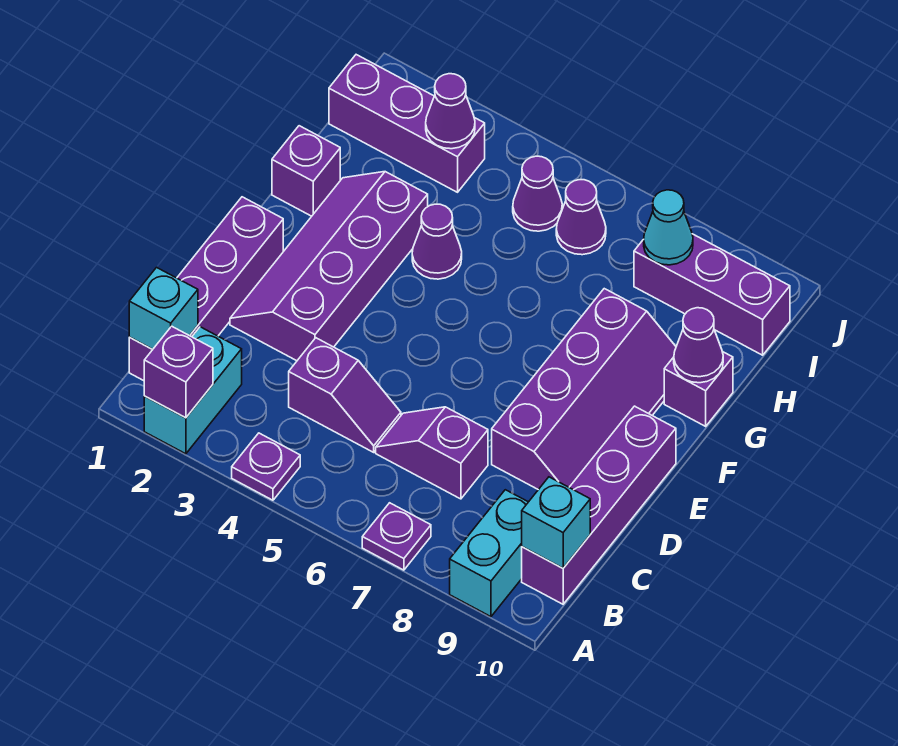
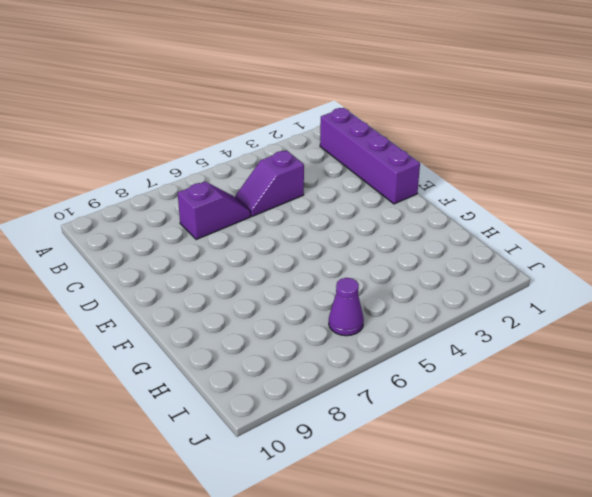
none -> cyan 1x2 brick [144,327,242,454]
none -> purple 1x1 plate [232,433,300,500]
none -> purple 1x1 plate [362,503,431,570]

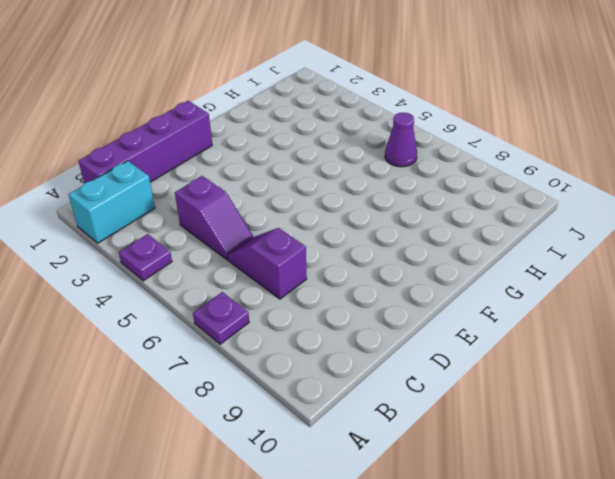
none -> cyan 1x2 brick [450,490,528,617]
none -> purple 1x4 brick [522,406,676,604]
none -> purple 2x4 slope [230,172,428,361]

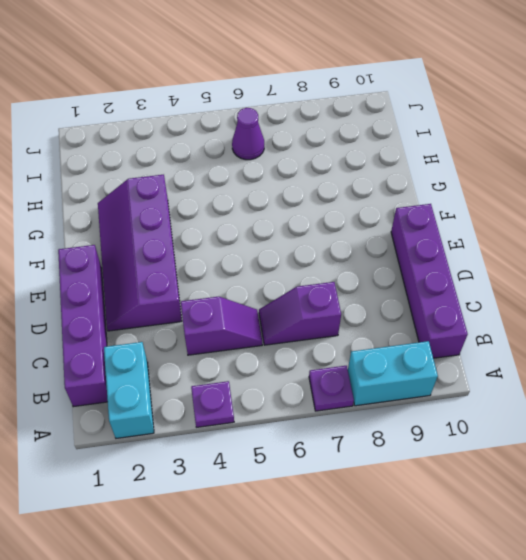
cyan 1x2 brick [348,341,438,406] -> cyan 1x2 brick turned to [450,490,528,617]
none -> purple 2x4 slope [492,289,676,490]
none -> purple 1x1 brick [272,126,340,216]
none -> purple 1x1 cone [412,204,462,279]

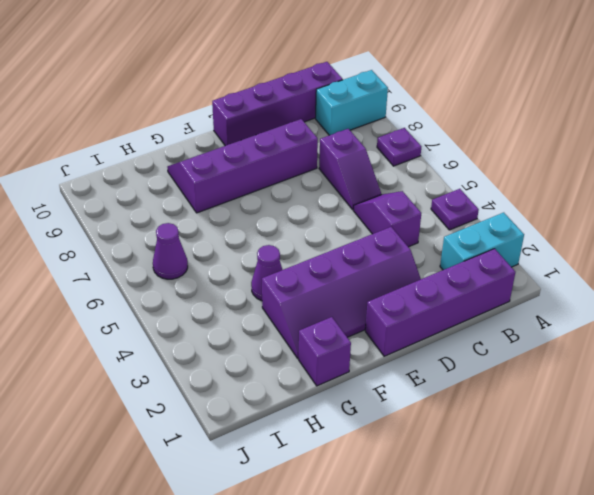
none -> purple 1x1 brick [664,351,733,426]
none -> purple 1x3 brick [329,55,485,192]
none -> purple 1x1 cone [513,156,562,231]

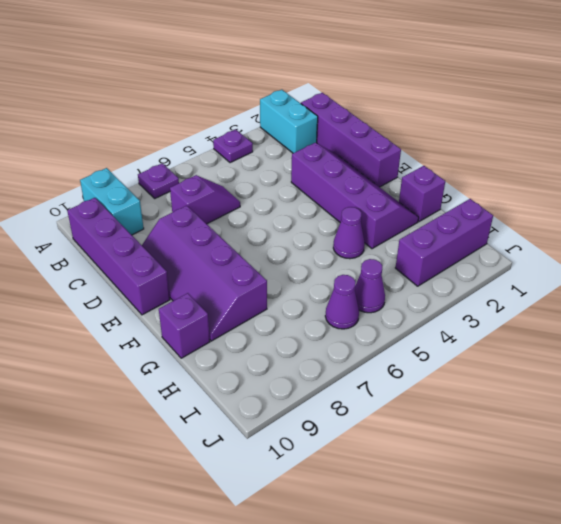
none -> purple 1x2 slope [289,338,401,452]
none -> purple 1x3 brick [634,234,790,355]
none -> purple 1x1 brick [144,326,213,418]

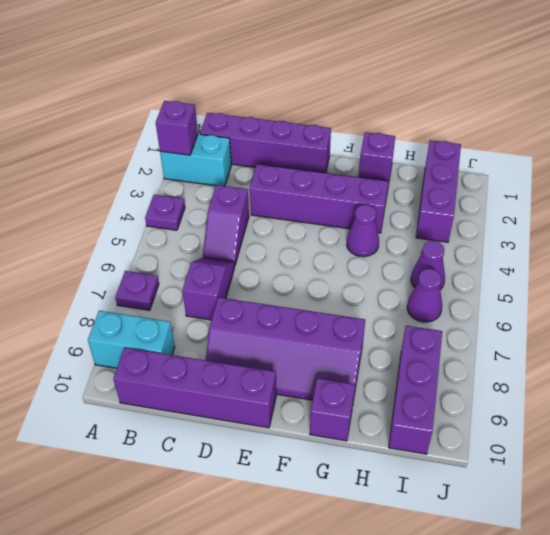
none -> cyan 1x1 brick [129,267,198,349]
none -> cyan 1x1 brick [522,477,590,568]
none -> purple 1x1 cone [674,308,723,383]

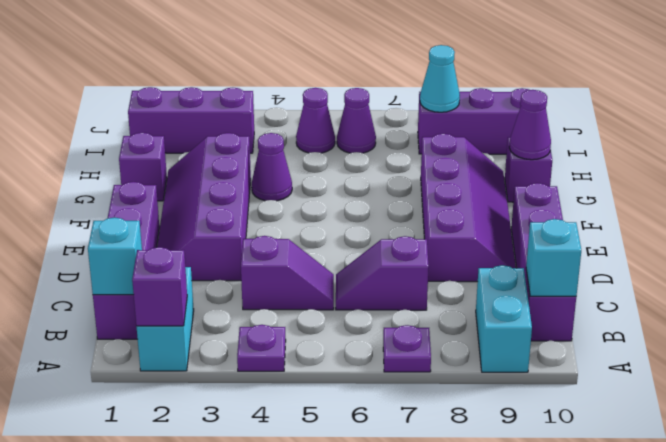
none -> purple 1x1 cone [426,74,475,149]

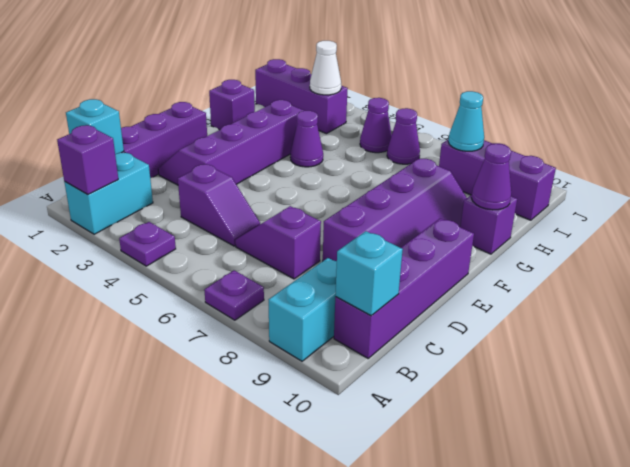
white 1x1 cone [310,41,341,95] -> purple 1x1 cone [426,74,475,149]

